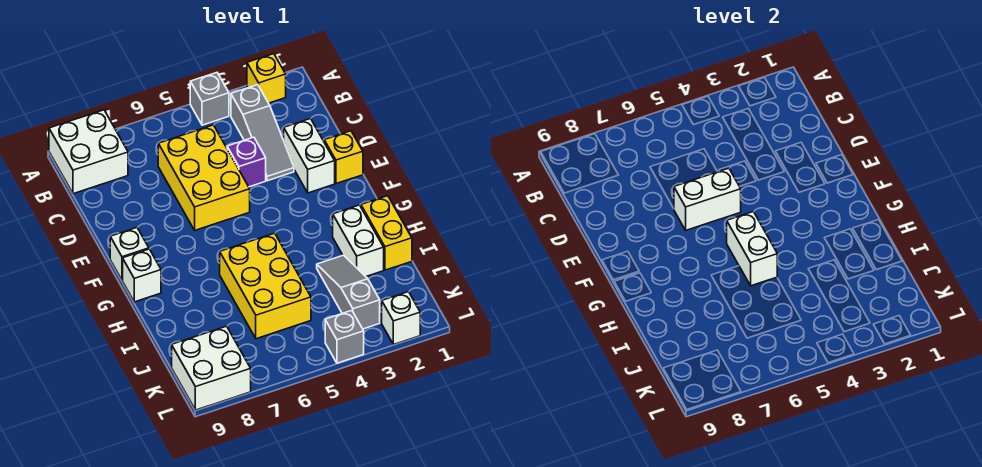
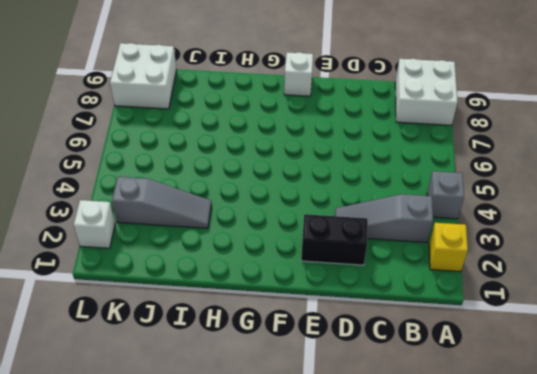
black 1x2 brick [301,214,368,265] -> white 1x2 brick [284,119,335,193]
none -> yellow 2x3 brick [158,125,250,230]
none -> purple 1x1 brick [227,137,266,187]
none -> yellow 1x1 brick [324,131,363,184]

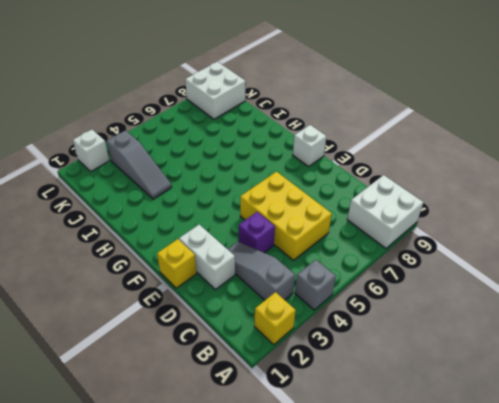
none -> white 1x1 brick [123,249,161,302]
none -> yellow 1x2 brick [361,196,412,270]
none -> white 1x2 brick [333,205,384,277]

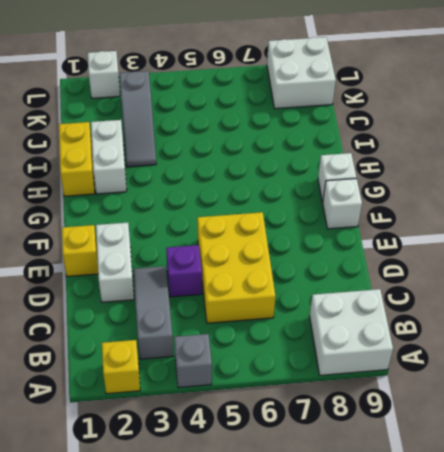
none -> yellow 2x3 brick [220,233,311,339]
none -> grey 1x1 brick [325,311,364,363]
none -> white 1x2 brick [674,168,741,230]

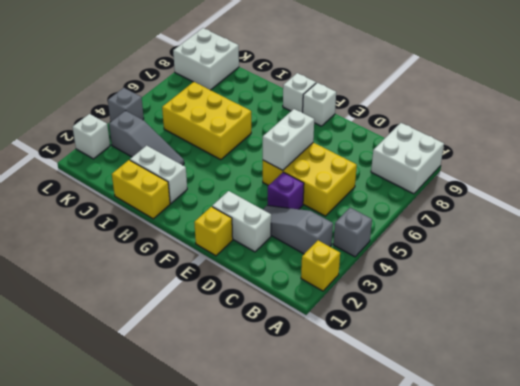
none -> white 1x2 brick [727,212,777,286]

